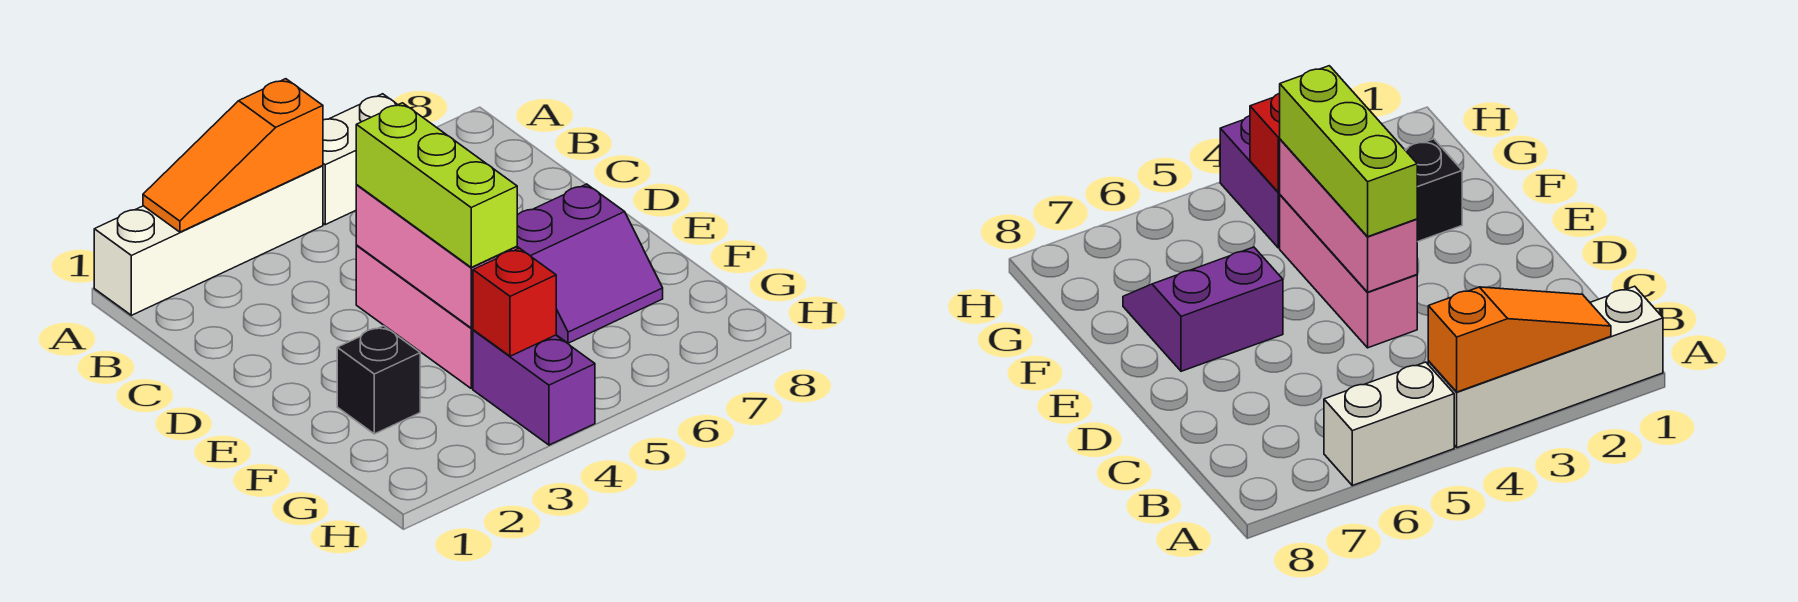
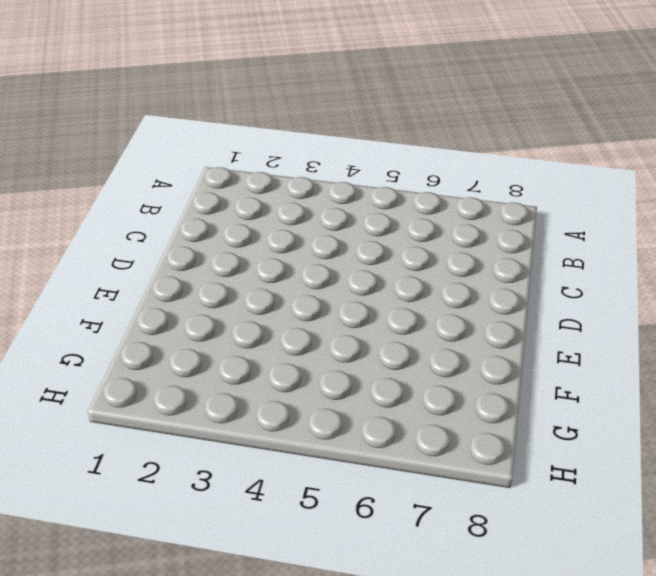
none -> white 1x4 brick [94,166,323,315]
none -> white 1x2 brick [323,94,398,225]

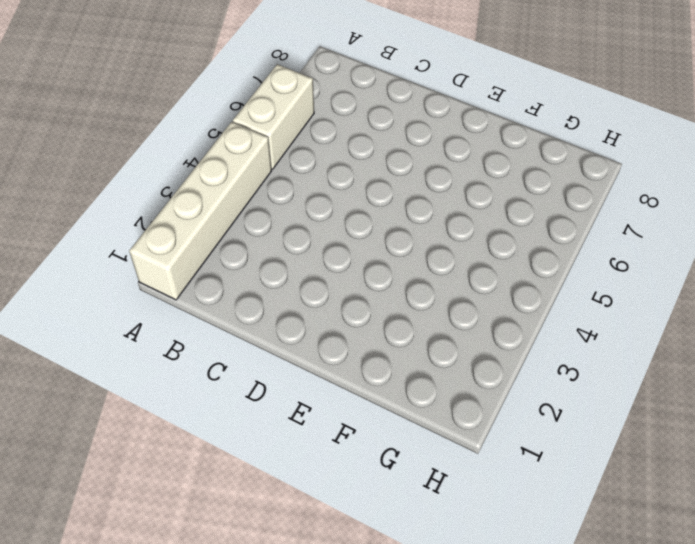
none -> pink 1x3 brick [356,246,473,388]
none -> purple 2x2 slope [517,184,663,343]

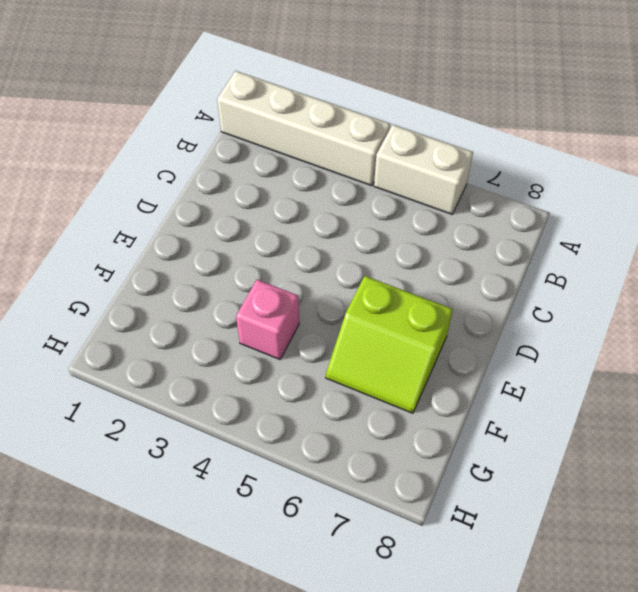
lime 2x2 slope [326,276,453,413] -> purple 2x2 slope [517,184,663,343]
pink 1x1 brick [236,280,299,359] -> pink 1x3 brick [356,246,473,388]
none -> black 1x1 brick [337,326,420,434]
none -> purple 1x2 brick [473,330,595,445]

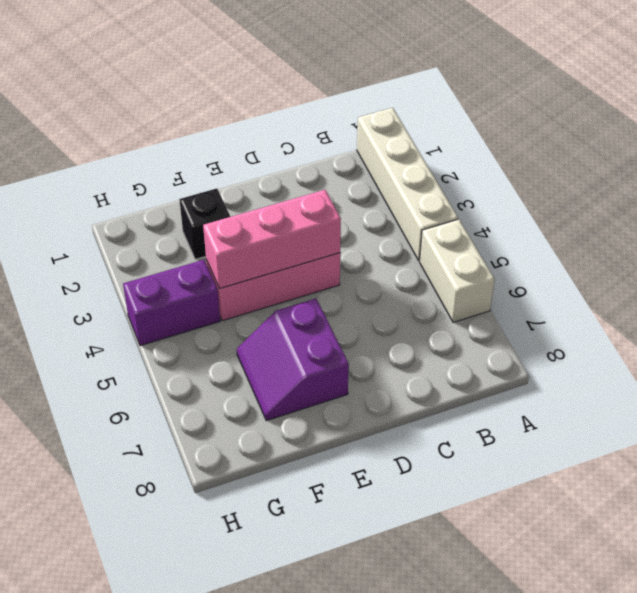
none -> orange 1x3 slope [143,79,323,232]
none -> red 1x1 brick [473,248,556,356]

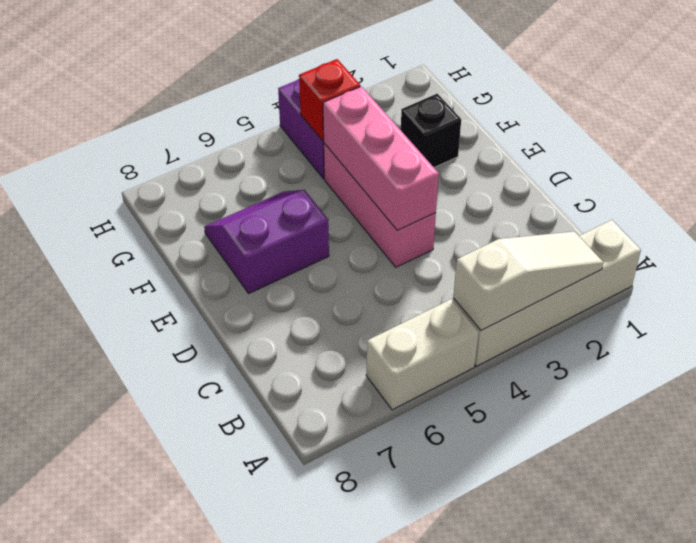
white 1x3 slope [453,231,603,330] -> orange 1x3 slope [143,79,323,232]
none -> lime 1x3 brick [356,103,517,267]

